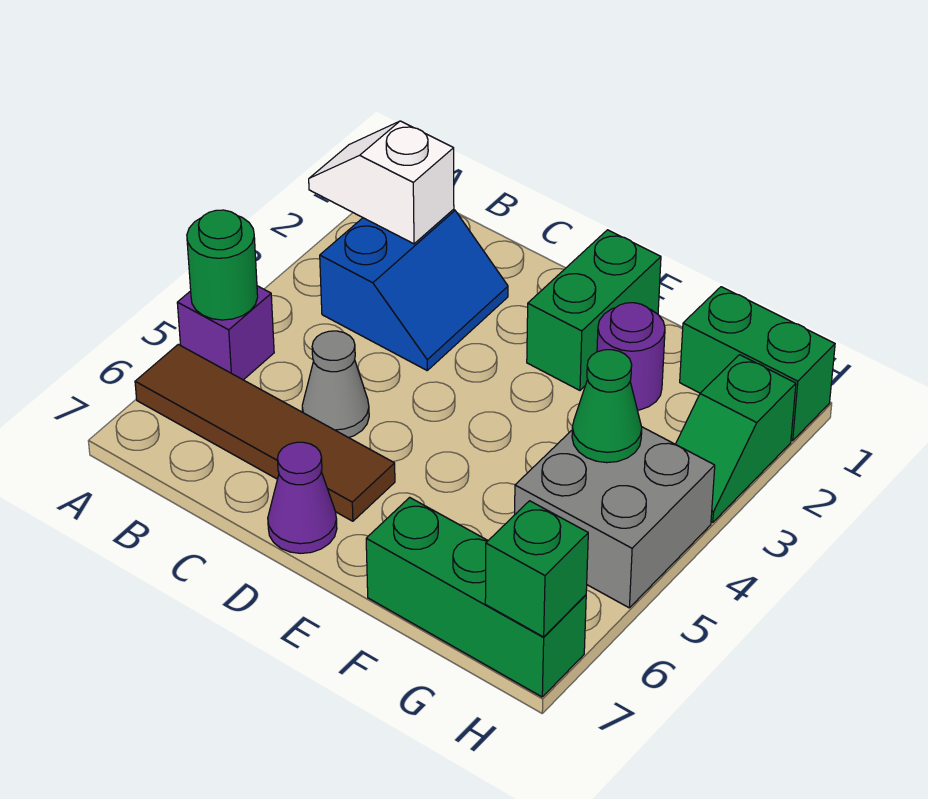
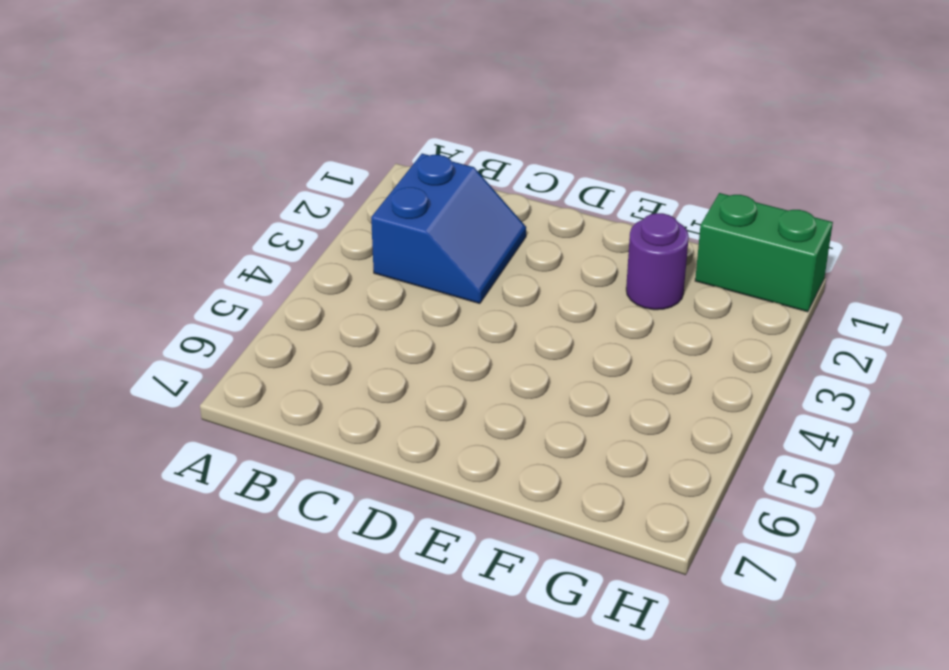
none -> purple 1x1 brick [177,286,274,380]
none -> brown 1x4 tile [135,344,395,521]
none -> grey 1x1 cone [302,331,369,438]

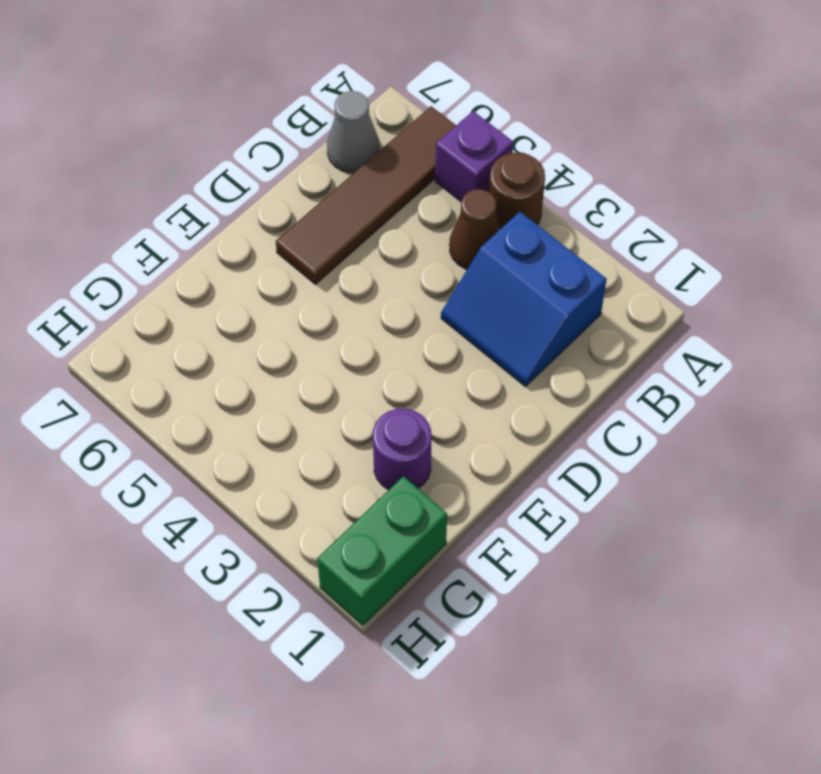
brown 1x1 round brick [489,153,545,229] -> none
brown 1x1 cone [449,189,500,269] -> none
grey 1x1 cone [327,91,380,173] -> grey 1x1 cone moved to [302,331,369,438]
none -> purple 1x1 cone [268,442,337,553]
none -> green 1x2 brick [527,230,661,390]
none -> green 1x3 brick [366,497,586,697]

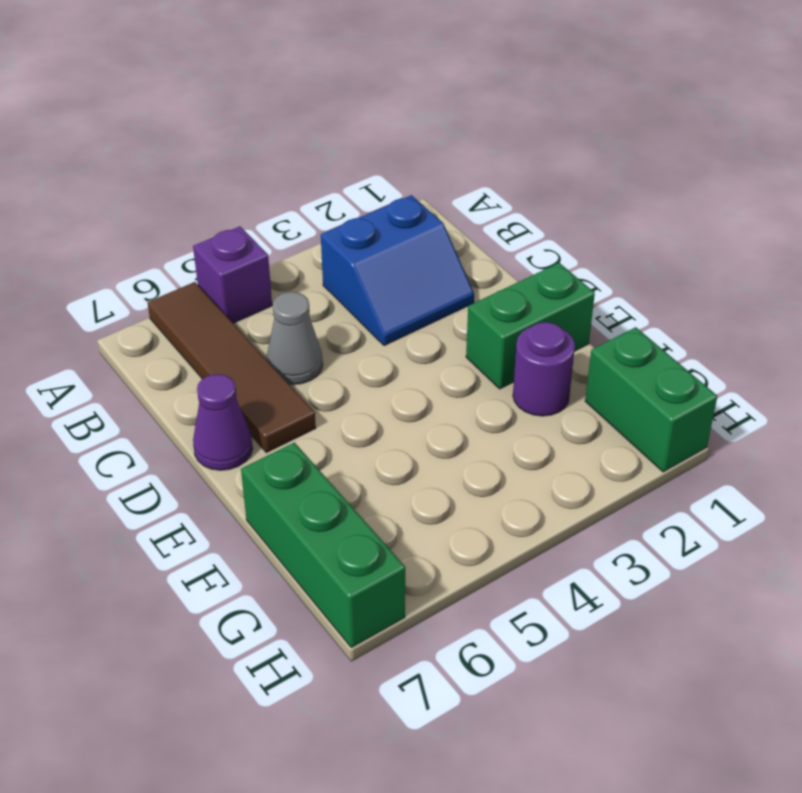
none -> grey 2x2 brick [515,427,715,608]
none -> green 1x2 slope [676,355,796,523]
none -> white 1x2 slope [309,121,454,244]

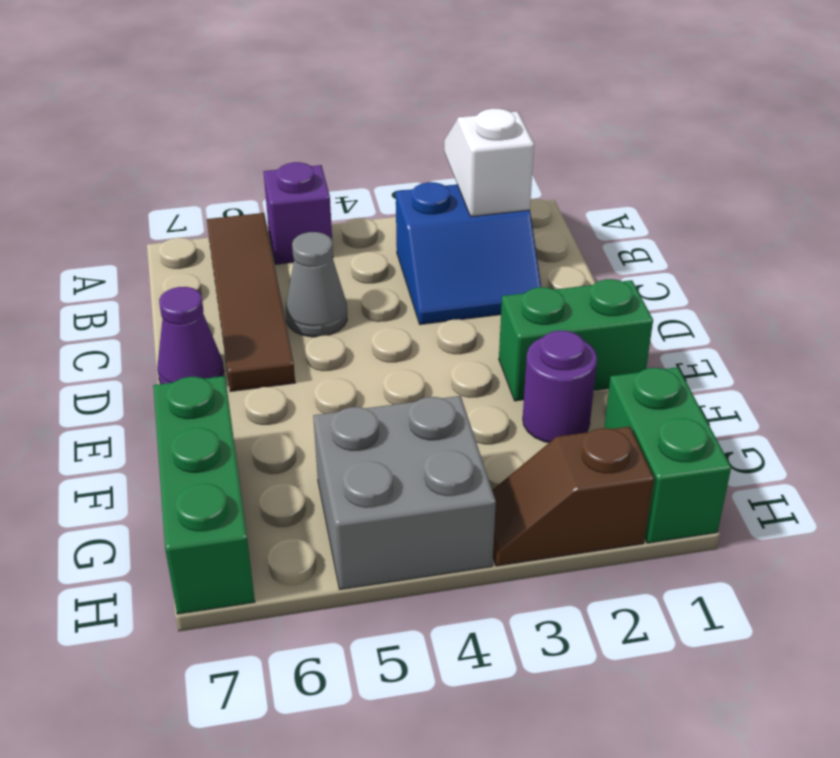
brown 1x2 slope [492,427,654,566] -> green 1x2 slope [676,355,796,523]
none -> green 1x1 round brick [187,210,258,320]
none -> green 1x1 cone [572,350,642,463]
none -> green 1x1 brick [485,501,588,637]

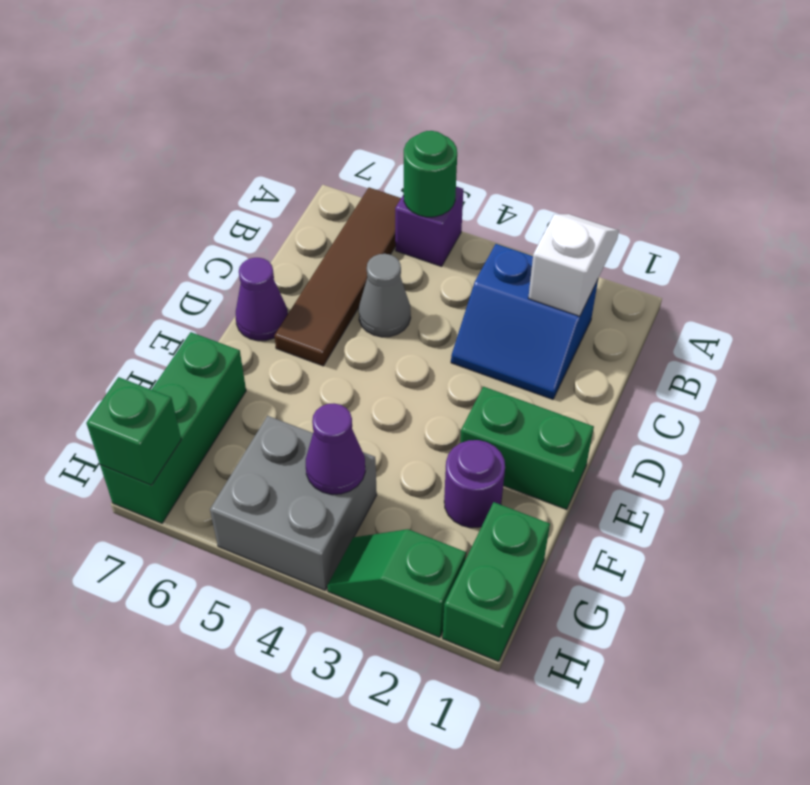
purple 1x1 cone [306,403,365,494] -> green 1x1 cone [572,350,642,463]

